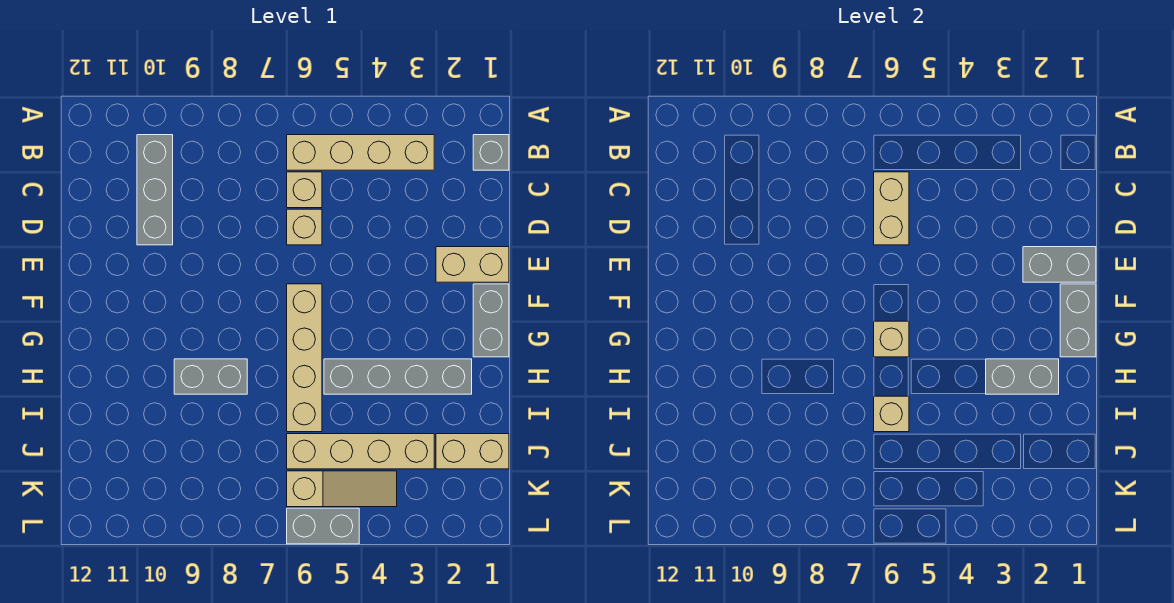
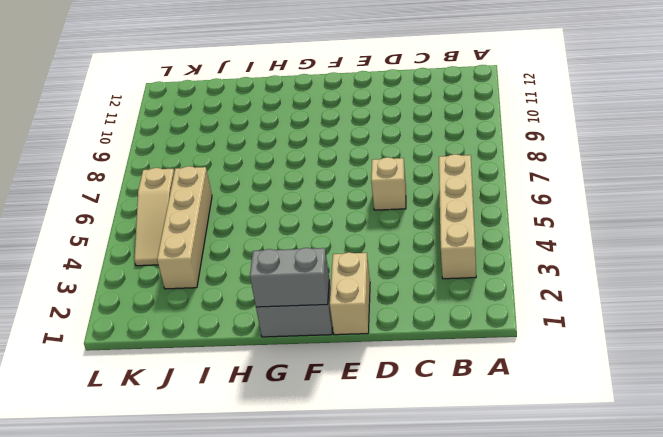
none -> grey 1x1 brick [473,135,509,170]
none -> grey 1x3 brick [137,135,173,245]
none -> tan 1x1 brick [287,172,322,208]

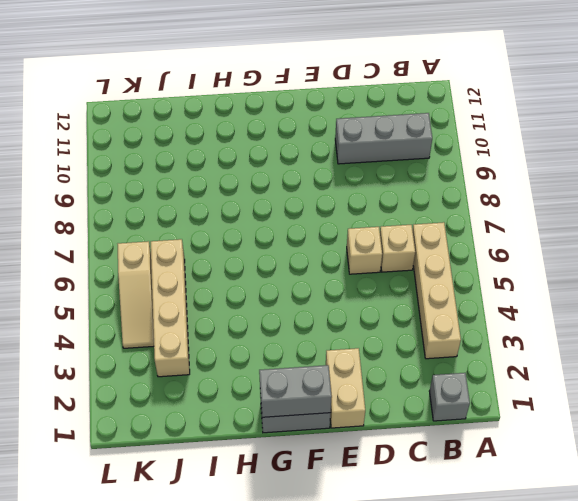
none -> tan 1x4 brick [287,284,322,432]
none -> grey 1x4 brick [324,359,472,394]
none -> grey 1x2 brick [174,359,247,394]

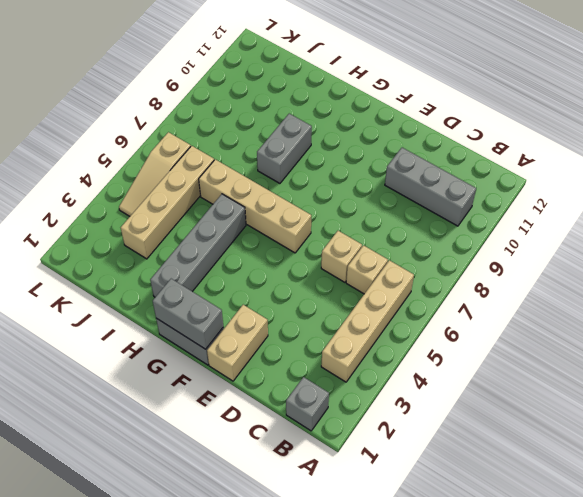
none -> tan 1x2 brick [436,434,509,469]
none -> grey 1x2 brick [287,508,359,544]
none -> tan 1x2 brick [874,172,909,245]

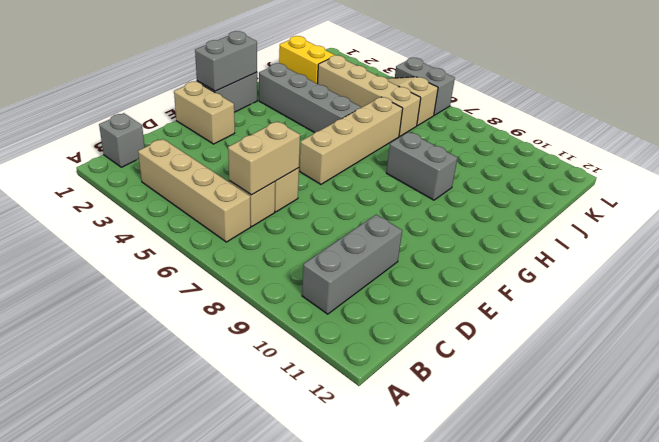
yellow 1x2 brick [279,36,334,83] -> tan 1x2 brick [436,434,509,469]
none -> grey 1x2 brick [1023,247,1096,282]
none -> tan 1x1 brick [874,321,909,357]
none -> grey 1x2 brick [986,359,1059,394]

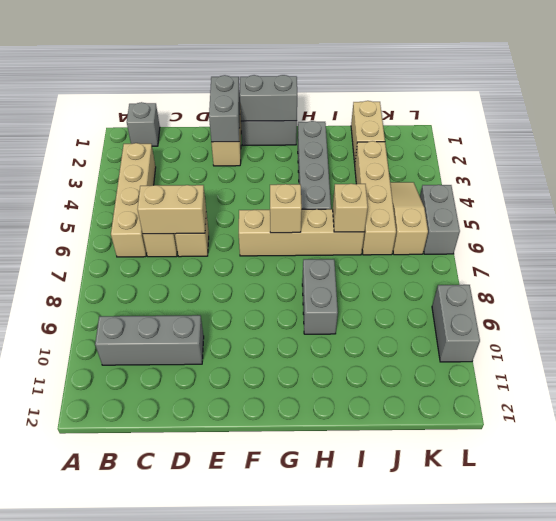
grey 1x2 brick [432,285,480,362] -> grey 1x2 brick moved to [986,359,1059,394]

